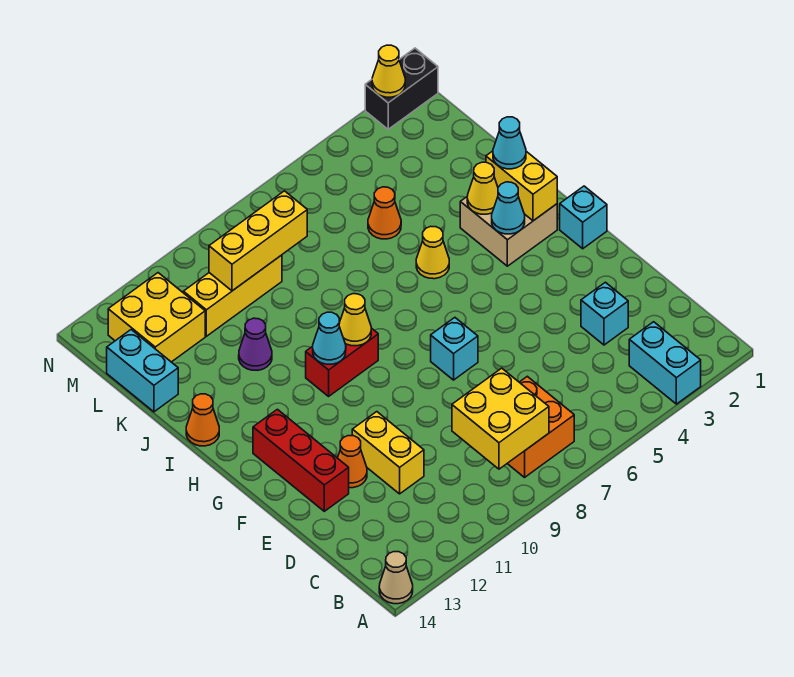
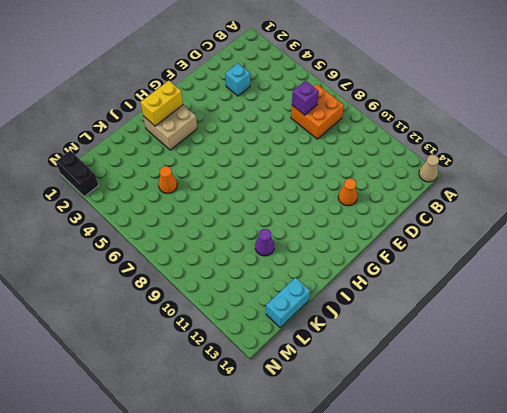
purple 1x1 brick [292,81,319,115] -> none
none -> cyan 1x2 brick [629,322,701,404]
none -> yellow 1x2 brick [352,412,424,494]
none -> red 1x3 brick [253,409,349,511]

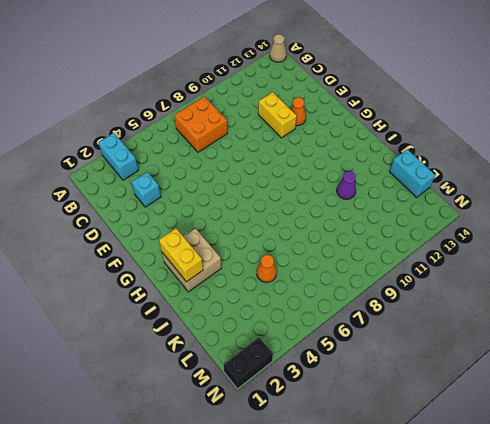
none -> red 1x3 brick [253,409,349,511]
none -> cyan 1x1 brick [431,318,478,380]
none -> cyan 1x1 brick [560,186,607,249]

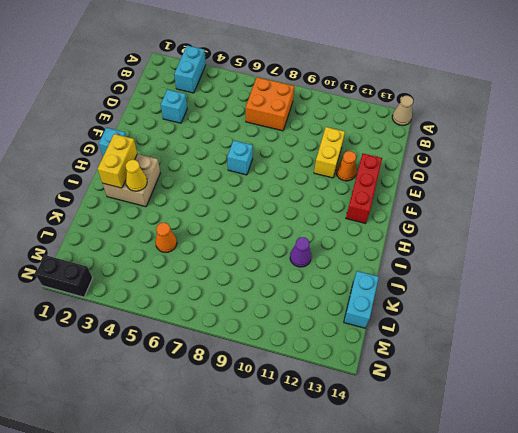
none -> red 1x2 brick [306,328,378,396]
none -> yellow 1x1 cone [416,226,449,279]
none -> orange 1x1 cone [186,394,219,446]

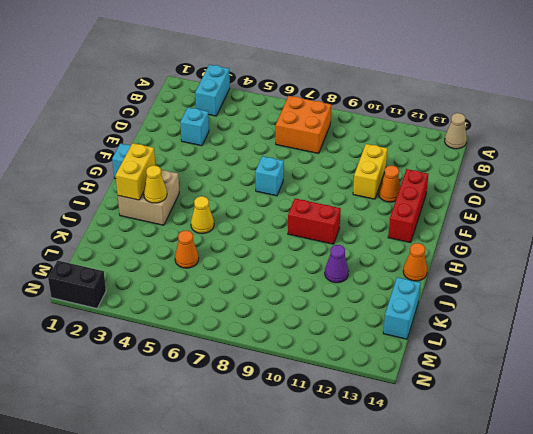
none -> yellow 1x3 brick [183,255,282,336]
none -> yellow 2x2 brick [108,273,205,362]
none -> yellow 2x2 brick [452,368,549,469]

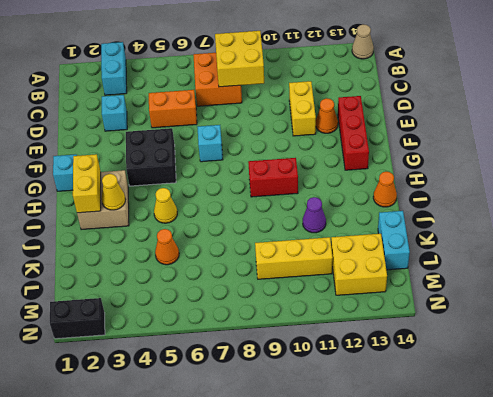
orange 1x2 brick [149,90,197,128] -> none
black 2x2 brick [126,128,176,186] -> none
none -> cyan 1x1 cone [492,182,525,234]
none -> yellow 1x1 cone [339,294,371,346]
none -> cyan 1x1 cone [313,312,346,364]

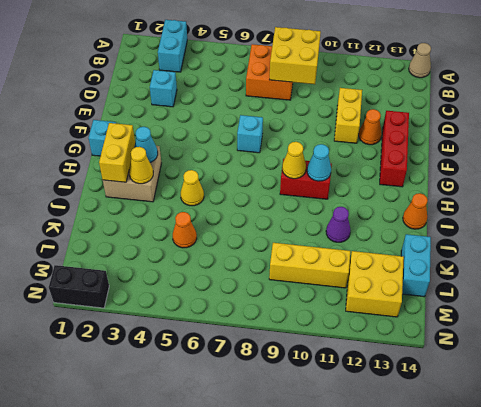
none -> yellow 1x3 brick [209,191,307,291]
none -> yellow 1x1 cone [372,45,405,97]
none -> cyan 1x1 cone [493,117,526,169]

